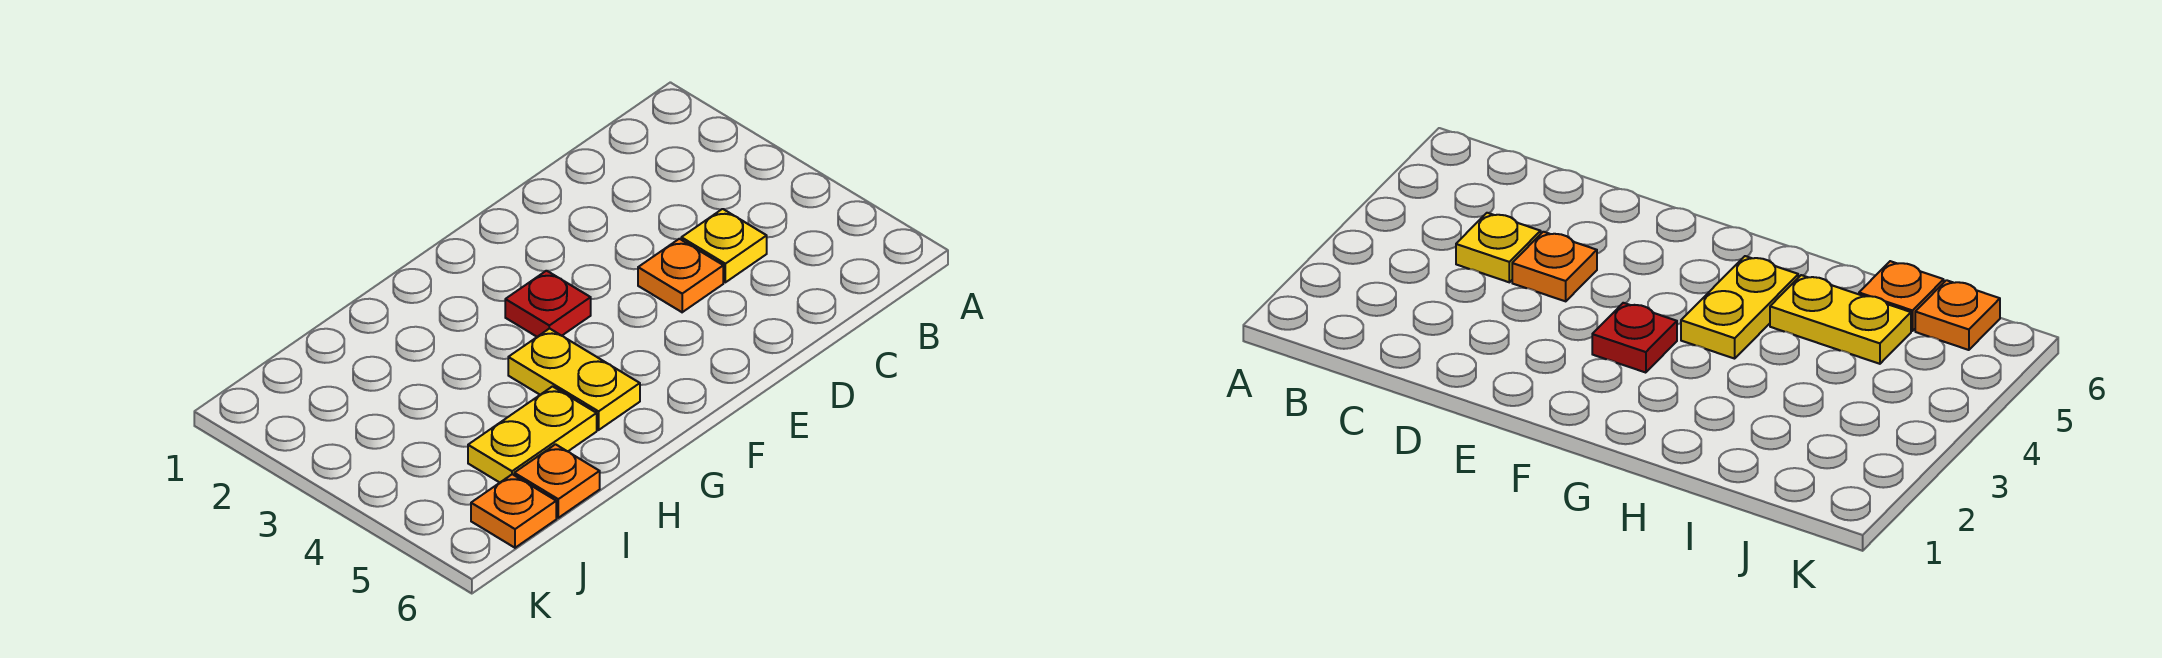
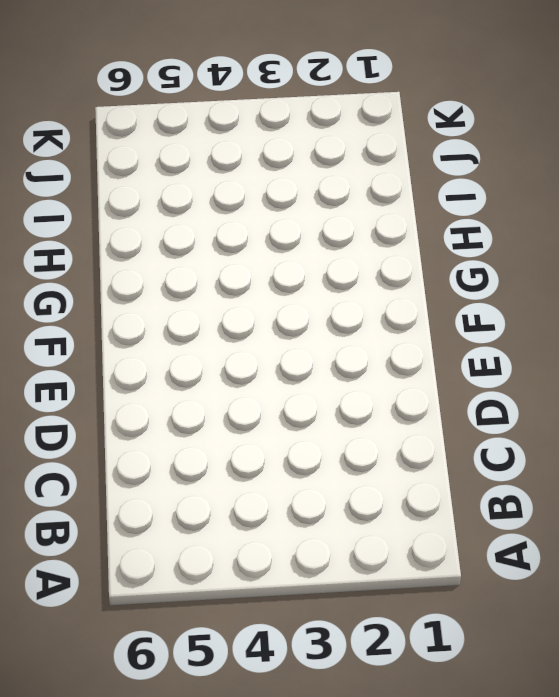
none -> yellow 1x1 plate [681,209,767,282]
none -> orange 1x1 plate [638,239,723,312]

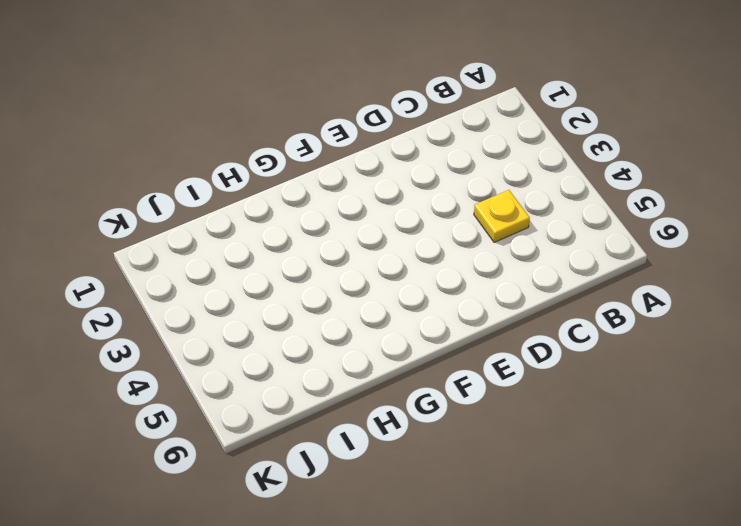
none -> orange 1x1 plate [638,239,723,312]
none -> red 1x1 plate [505,271,591,337]

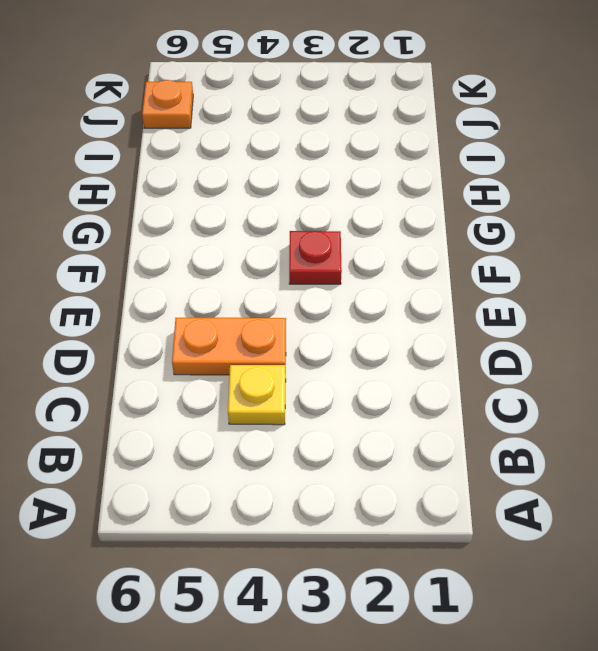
orange 1x2 plate [172,318,286,375] -> orange 1x1 plate [638,239,723,312]
none -> yellow 1x2 plate [508,328,640,430]
none -> yellow 1x2 plate [468,387,597,482]

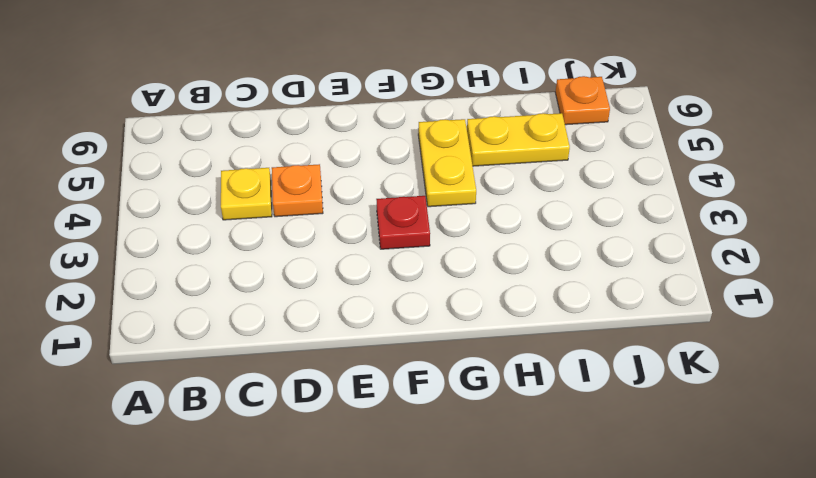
none -> orange 1x1 plate [514,444,600,518]

